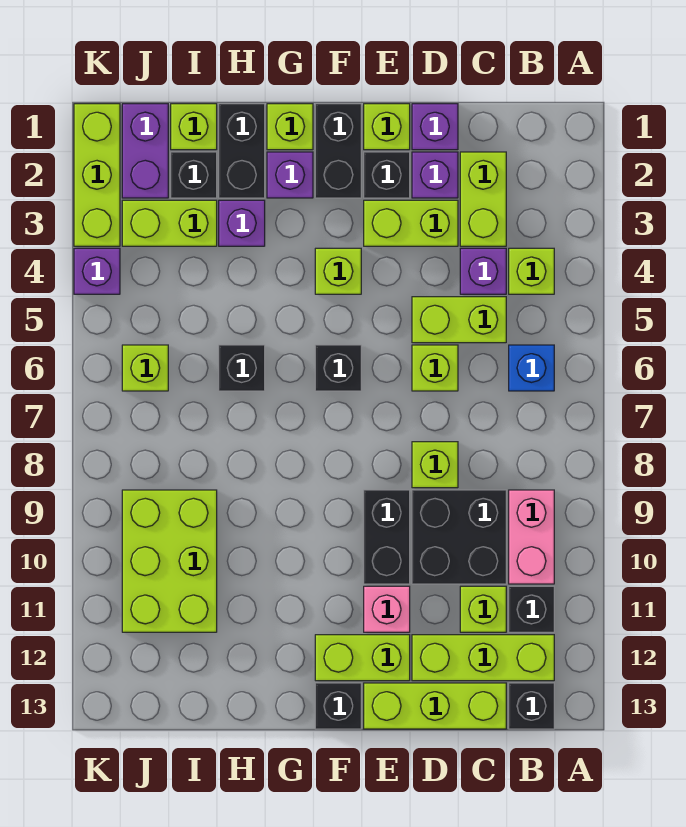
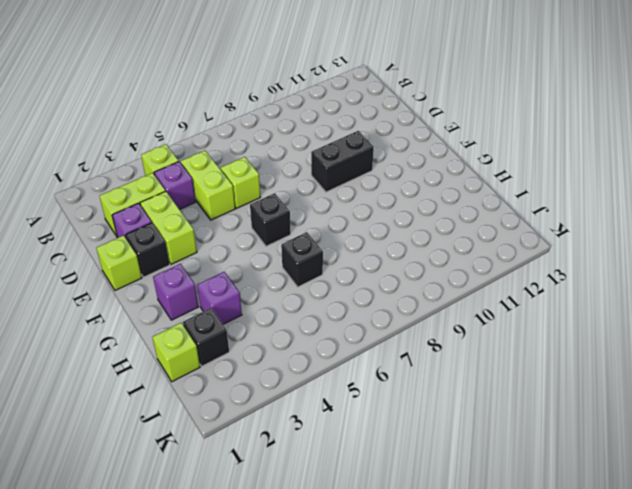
none -> blue 1x1 brick [509,345,554,391]
none -> pink 1x2 brick [509,490,554,584]
none -> black 1x1 brick [509,586,554,632]
none -> lime 1x3 brick [412,635,554,681]

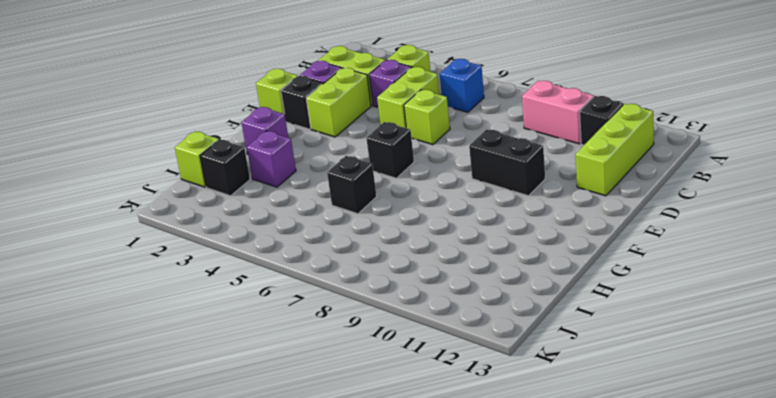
none -> black 1x1 brick [509,683,554,729]
none -> black 2x2 brick [412,490,506,584]
none -> lime 1x1 brick [460,586,506,632]
none -> lime 1x3 brick [364,683,506,729]

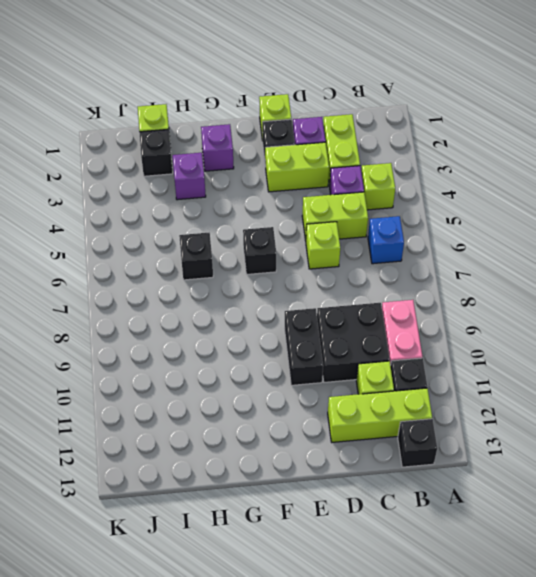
none -> lime 1x3 brick [364,683,506,729]
none -> purple 1x1 brick [412,104,458,150]
none -> lime 1x1 brick [412,442,458,488]
none -> pink 1x1 brick [364,586,410,632]

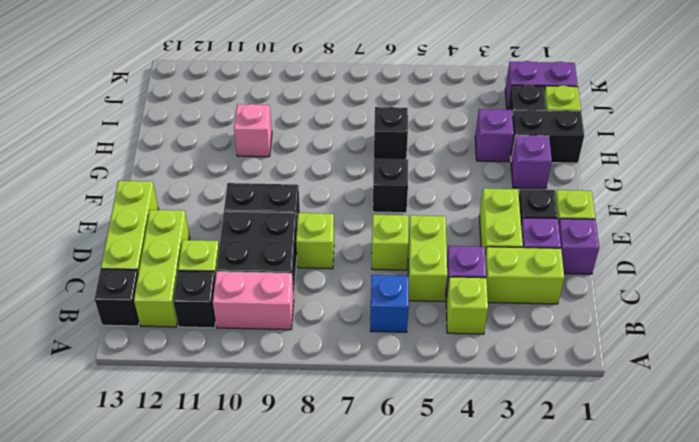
pink 1x1 brick [234,104,272,157] -> pink 1x1 brick moved to [364,586,410,632]
none -> lime 1x2 brick [315,635,410,681]
none -> black 1x2 brick [315,104,361,198]
none -> lime 1x1 brick [315,248,361,294]
none -> black 1x1 brick [315,683,361,729]

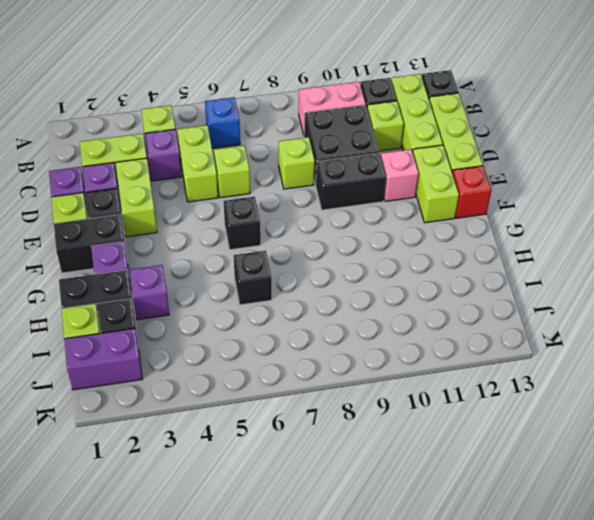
red 1x1 brick [452,166,491,218] -> black 1x1 brick [315,683,361,729]
none -> lime 1x1 brick [315,248,361,294]
none -> lime 1x1 brick [267,104,313,150]
none -> lime 1x2 brick [122,200,217,246]
none -> lime 2x3 brick [122,490,217,632]

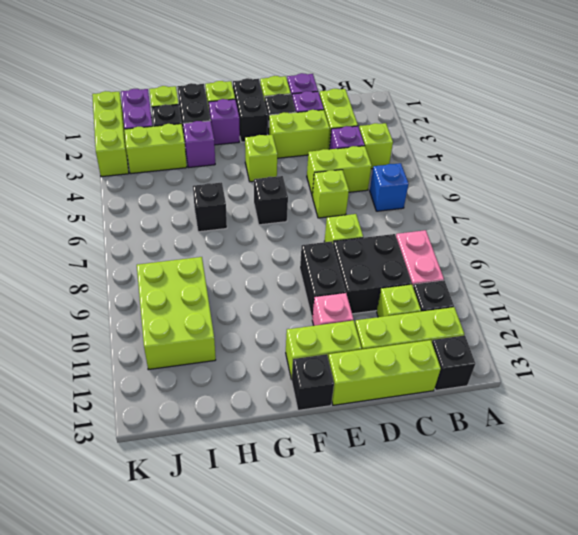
none -> lime 1x1 brick [122,345,168,391]
none -> purple 1x1 brick [74,248,120,294]

